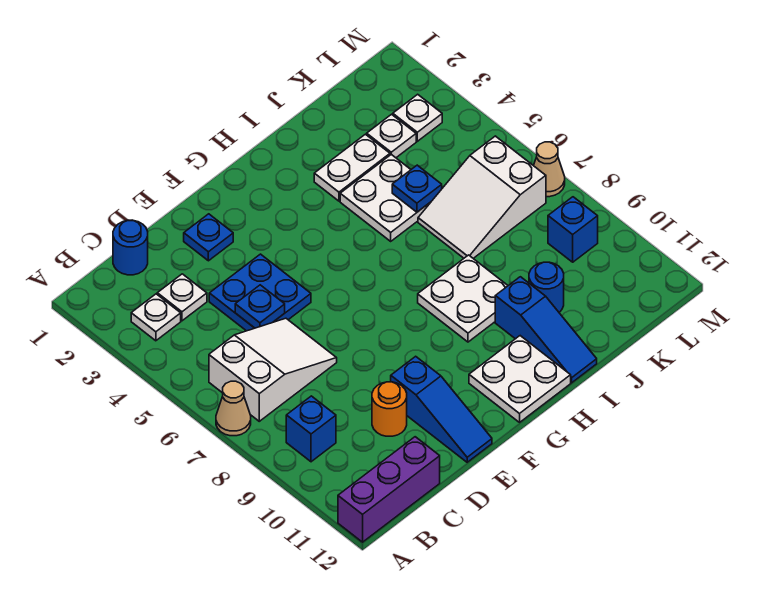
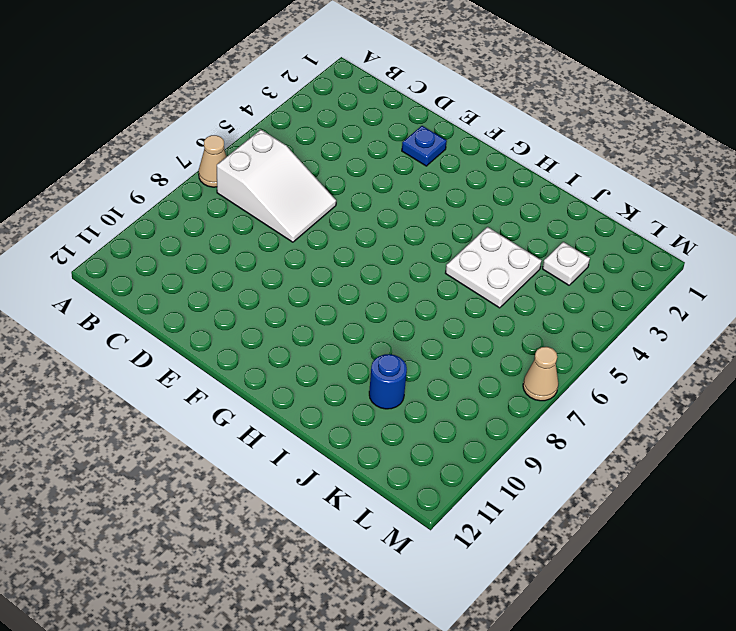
none -> purple 1x3 brick [338,437,440,542]
none -> white 1x1 plate [131,294,181,341]
none -> blue 1x1 brick [286,396,336,462]

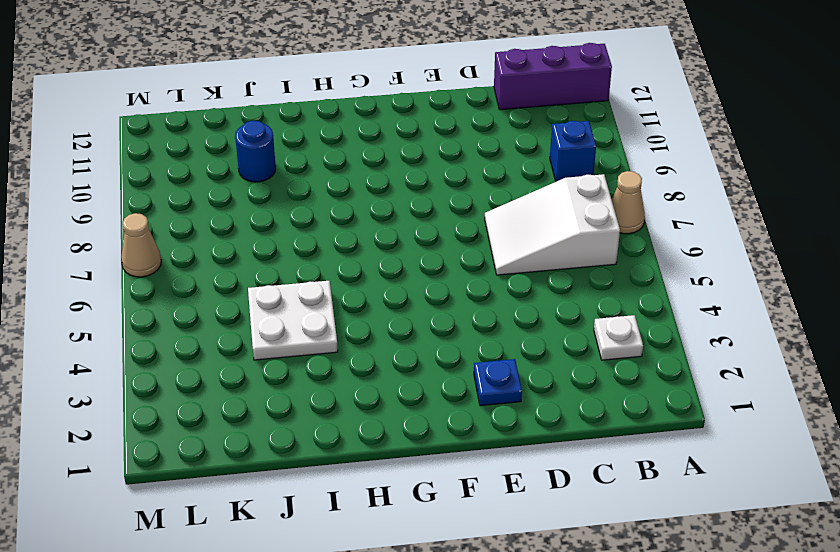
none -> blue 1x1 round brick [113,220,148,275]
none -> white 1x1 plate [157,274,207,321]
none -> blue 2x2 plate [209,254,311,331]

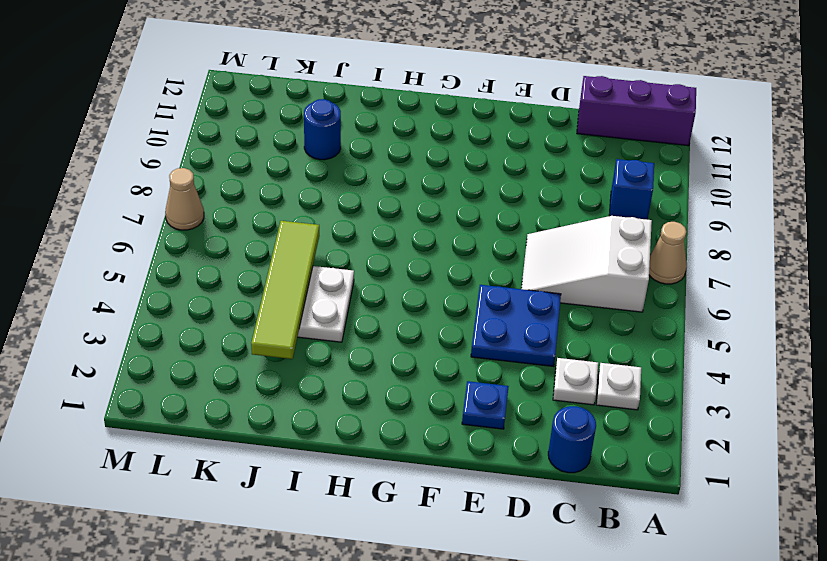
lime 1x4 tile [251,221,319,359] -> blue 1x1 plate [392,165,442,212]
none -> orange 1x1 round brick [372,382,407,436]
none -> blue 1x3 slope [391,356,492,462]
none -> white 2x2 plate [469,336,571,422]

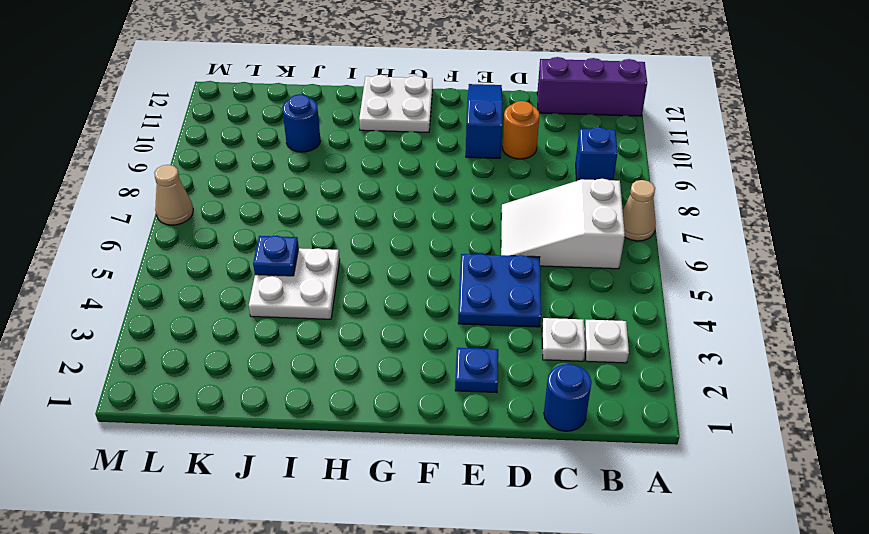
none -> white 2x2 plate [418,255,508,342]
none -> white 1x2 plate [314,134,390,201]
none -> blue 1x3 slope [495,277,597,383]

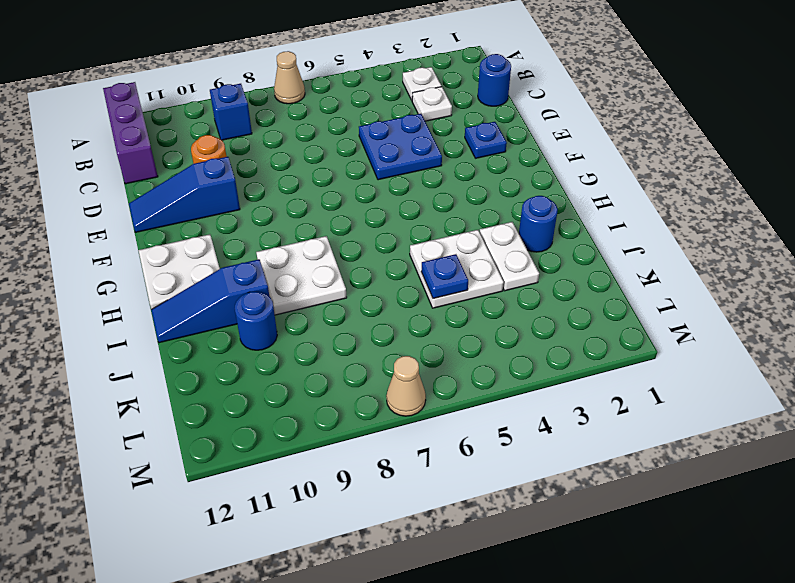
blue 1x1 round brick [519,196,558,252] -> none
none -> white 2x3 slope [209,318,337,421]
none -> white 2x3 slope [418,136,546,258]
none -> white 1x1 plate [367,114,416,158]

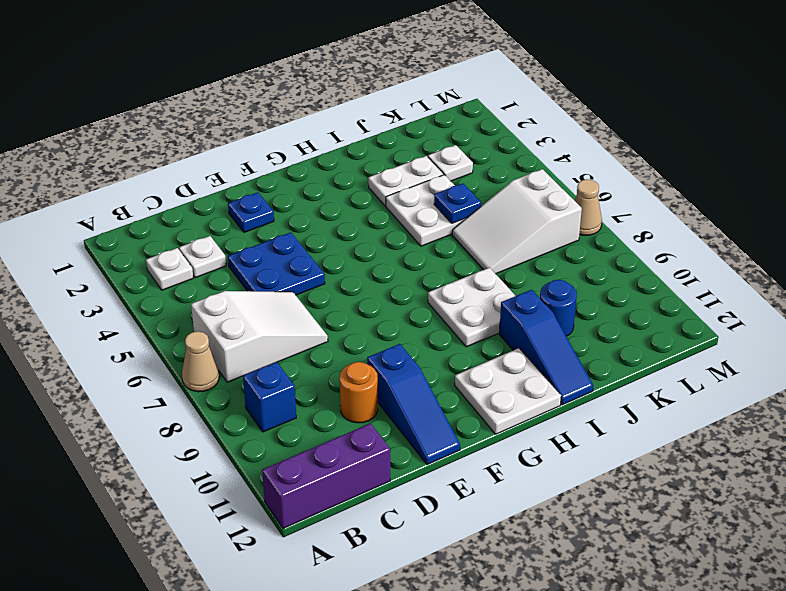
none -> blue 1x1 round brick [113,220,148,275]
none -> white 1x1 plate [393,94,442,141]
none -> blue 1x1 brick [548,197,598,262]

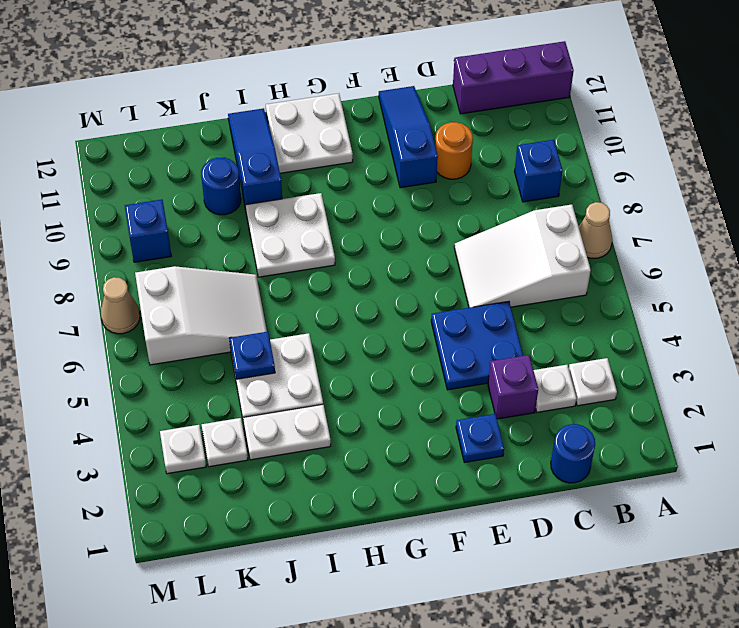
purple 1x1 brick [488,355,538,419] -> none
none -> blue 1x1 plate [235,285,285,328]

